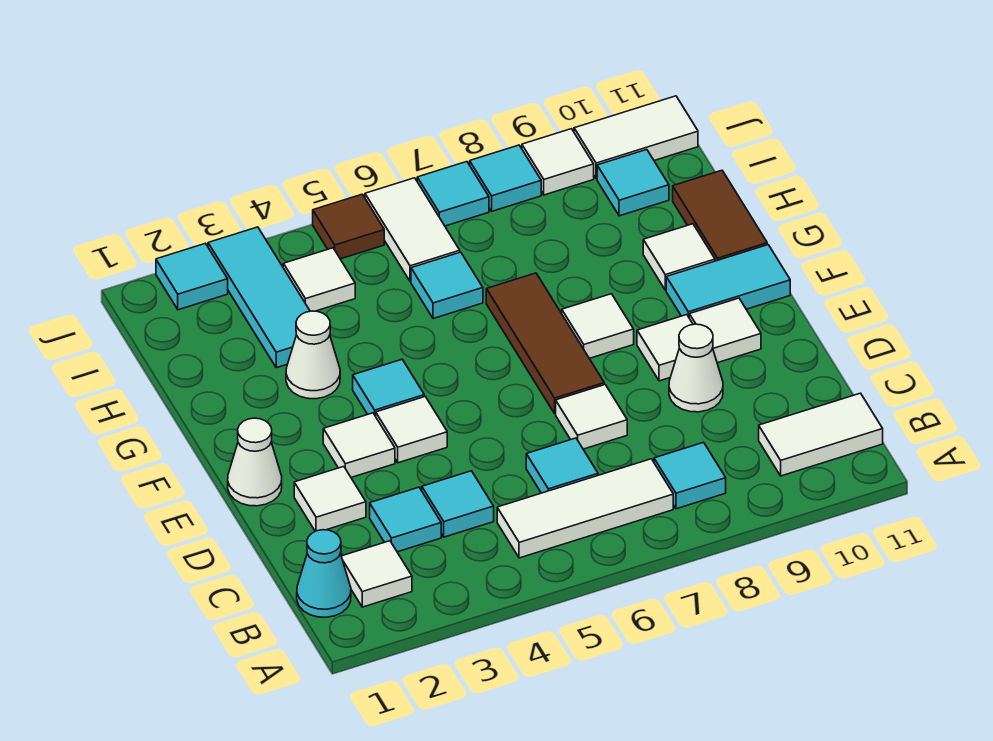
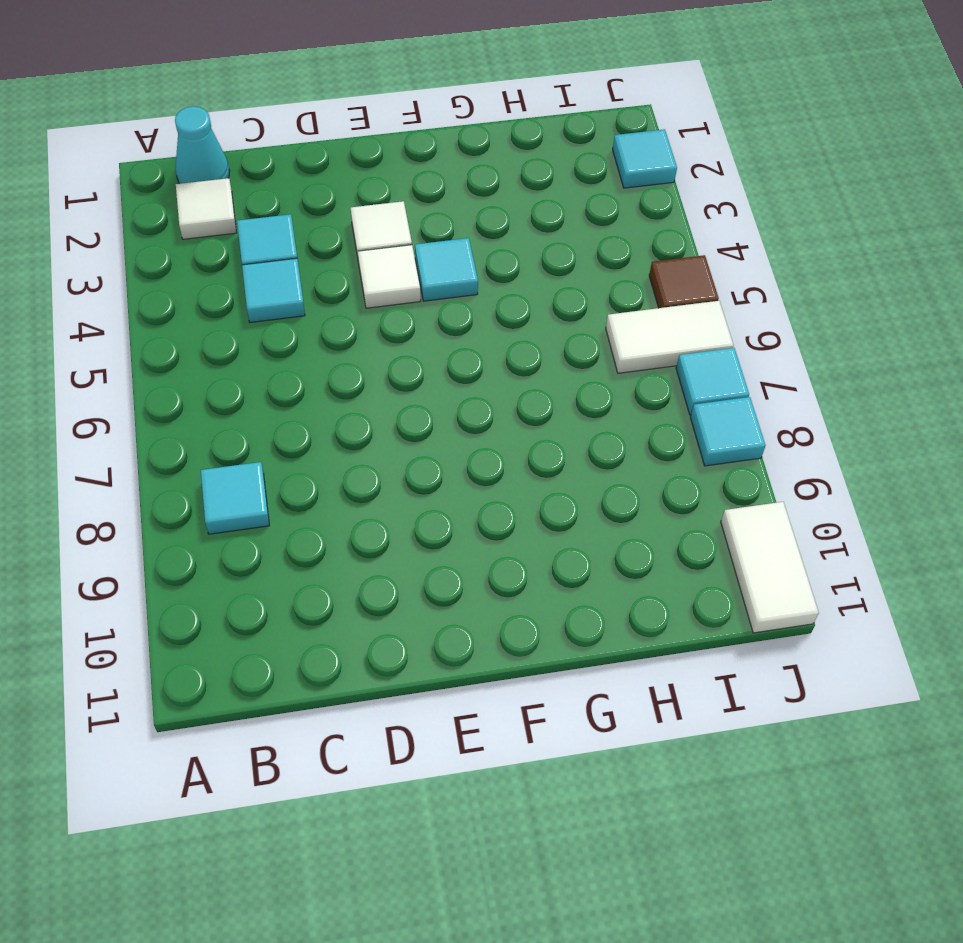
none -> white 1x3 tile [497,459,673,558]
none -> white 1x2 tile [759,393,883,476]
none -> cyan 1x1 tile [526,438,598,493]
none -> white 1x1 tile [294,467,366,531]

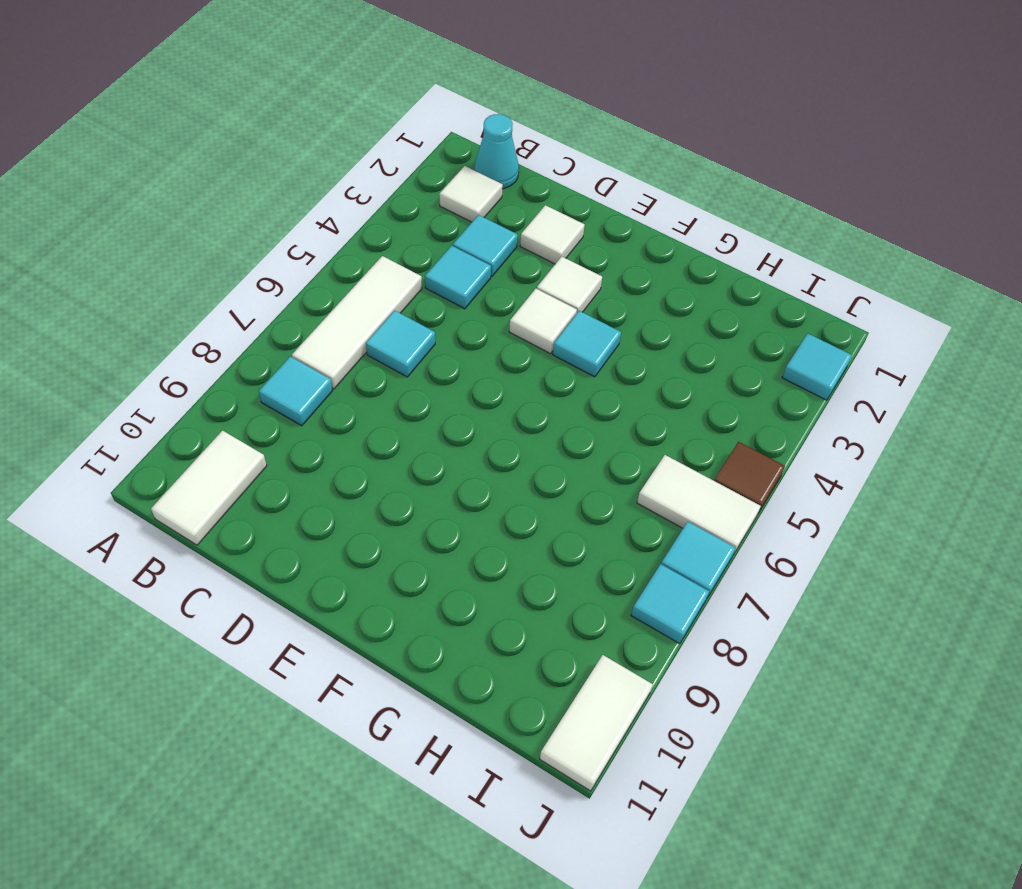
none -> white 1x1 tile [556,385,627,449]
none -> white 1x1 cone [669,324,723,412]
none -> white 1x1 cone [228,418,282,506]
none -> brown 1x3 tile [486,273,604,414]

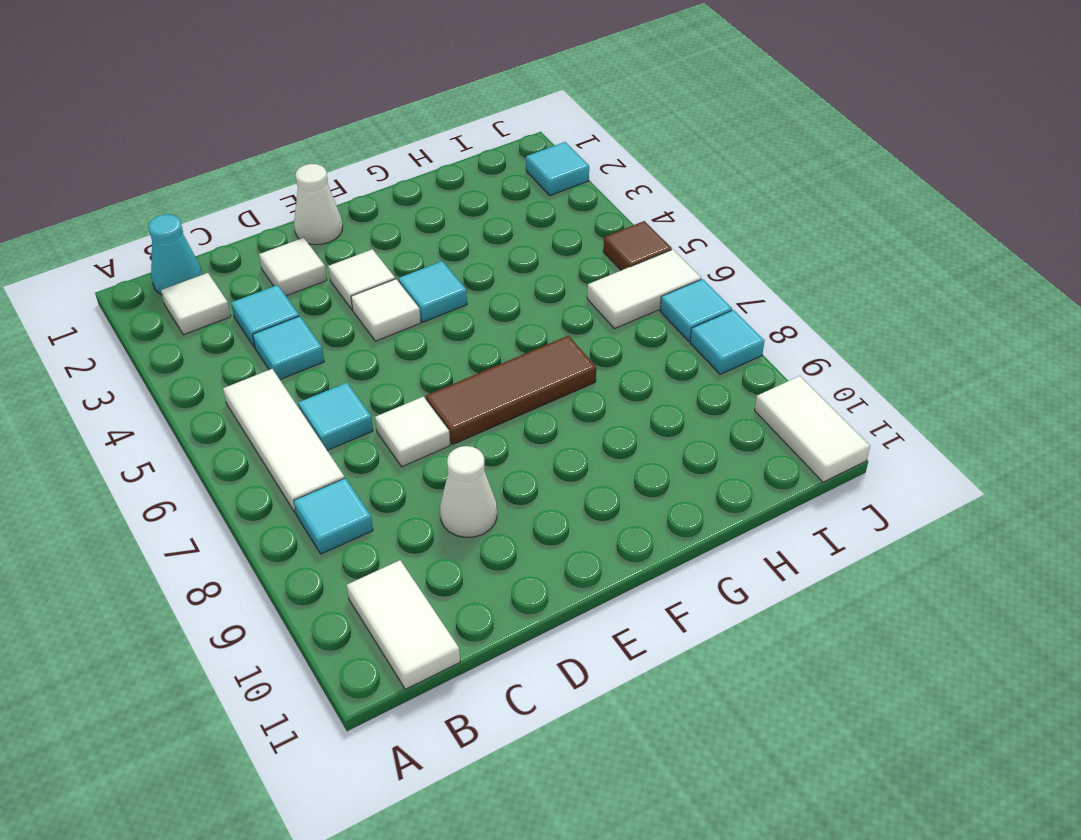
none -> white 1x1 tile [637,315,693,381]
none -> white 1x1 tile [689,298,761,363]
none -> white 1x1 tile [562,294,634,358]
none -> cyan 1x2 tile [666,245,790,317]

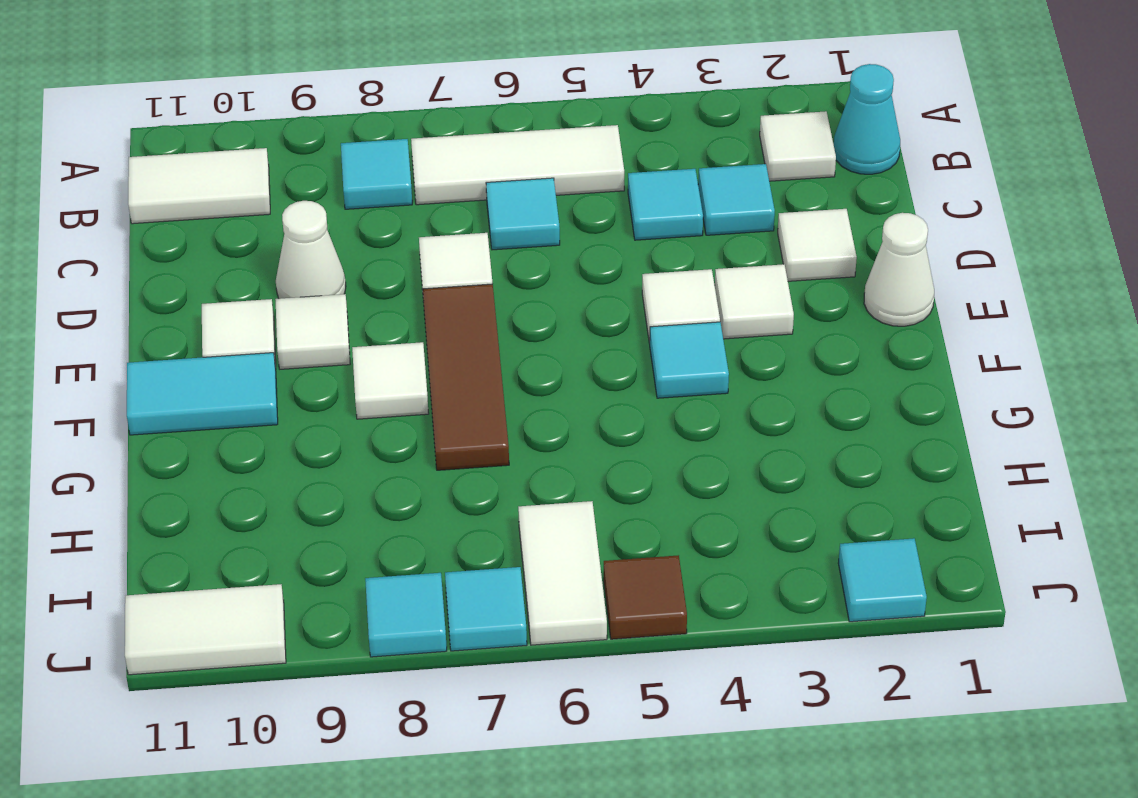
none -> white 1x1 cone [286,311,340,399]
none -> white 1x1 tile [643,224,715,290]
none -> brown 1x2 tile [673,170,767,261]
none -> cyan 1x3 tile [208,227,310,368]

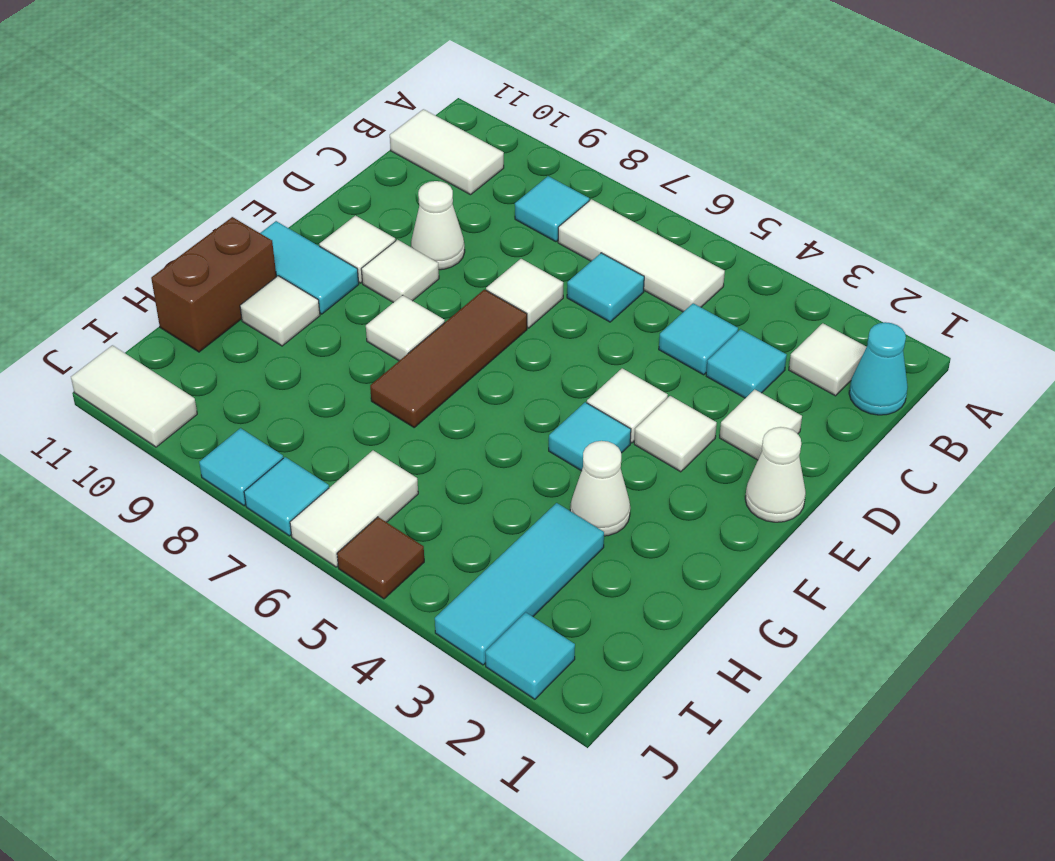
brown 1x2 brick [151,217,276,352] -> brown 1x2 tile [673,170,767,261]
none -> cyan 1x1 tile [411,252,483,319]
none -> white 1x1 tile [283,248,355,311]
none -> cyan 1x1 tile [597,150,669,216]
none -> white 1x1 tile [522,129,594,195]

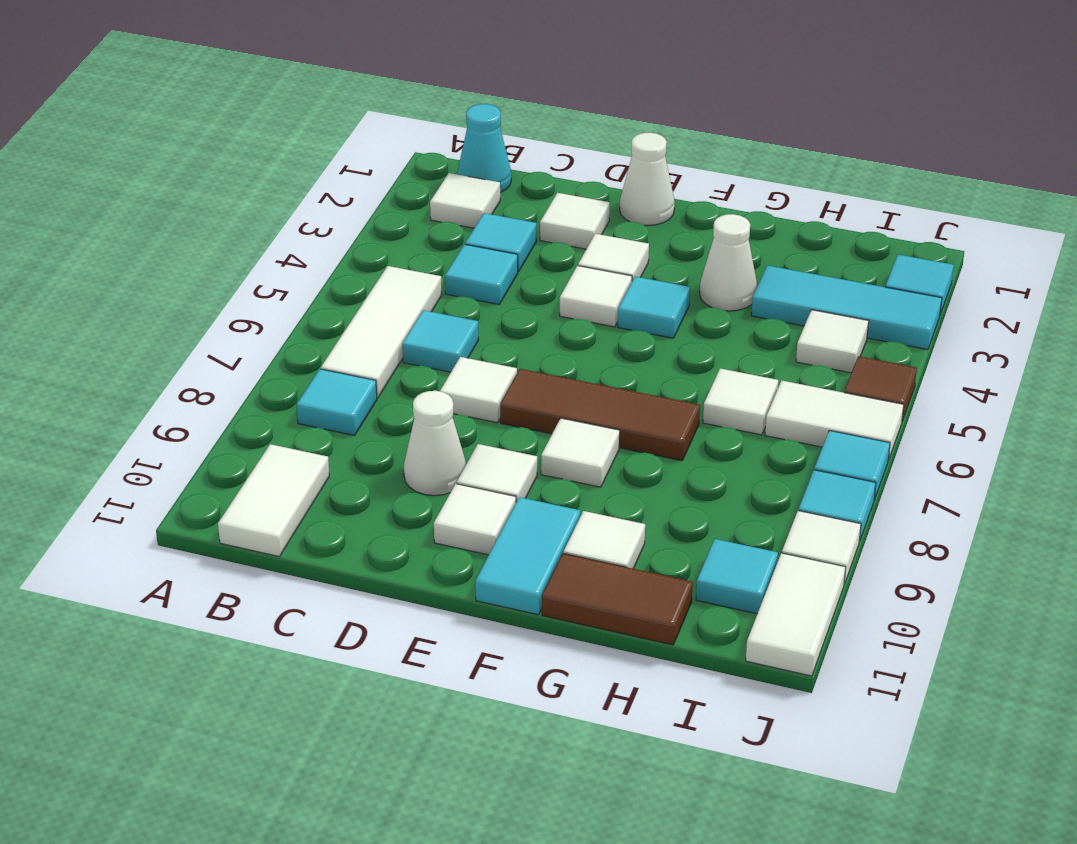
white 1x1 tile [703,368,778,435] -> cyan 1x1 tile [411,252,483,319]

